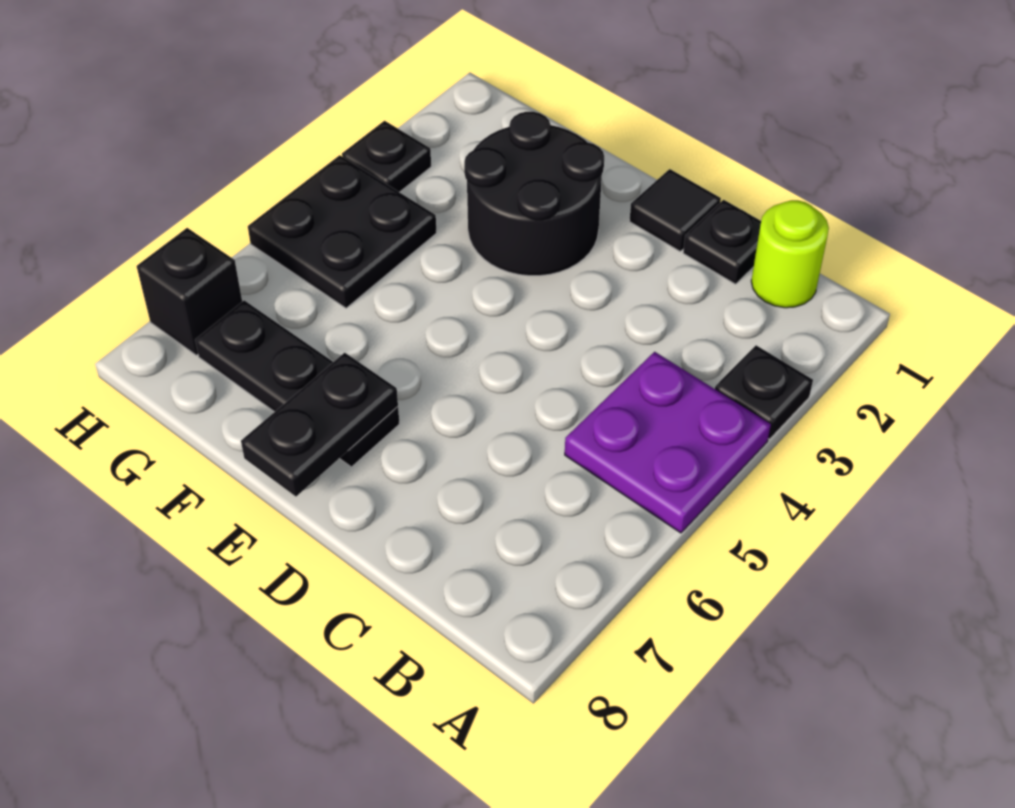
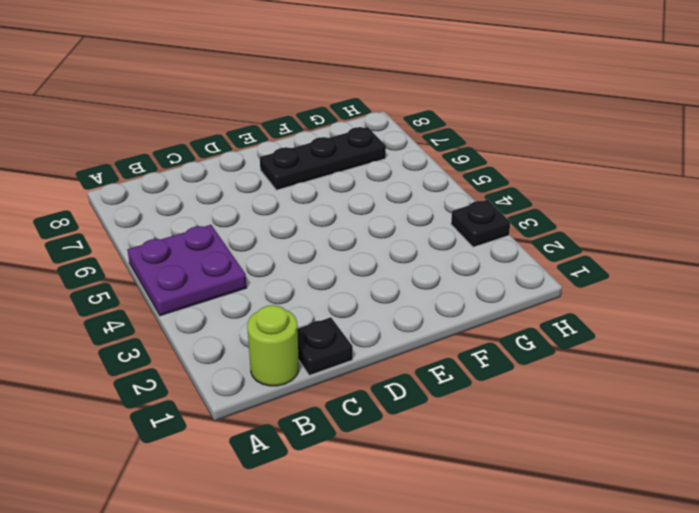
none -> black 1x1 plate [715,345,813,439]
none -> black 1x1 tile [630,169,721,251]

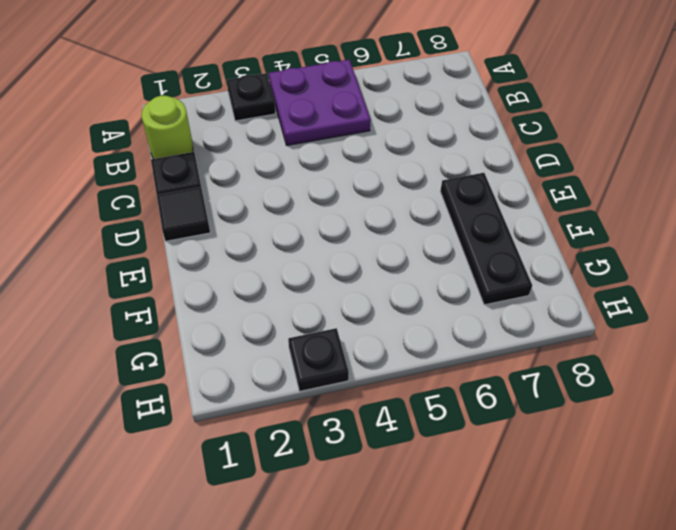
none -> black 2x2 round brick [464,112,604,276]
none -> black 2x2 plate [248,155,437,308]

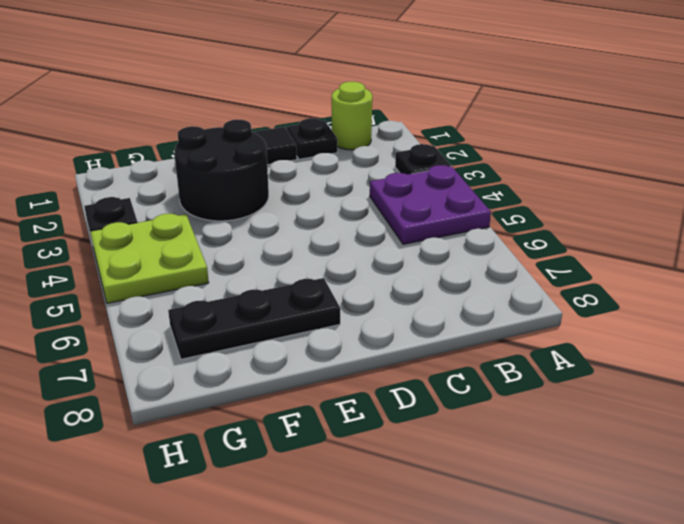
lime 2x2 plate [90,214,209,303] -> black 2x2 plate [248,155,437,308]
none -> black 1x1 brick [137,228,242,355]
none -> black 1x2 plate [241,353,398,496]

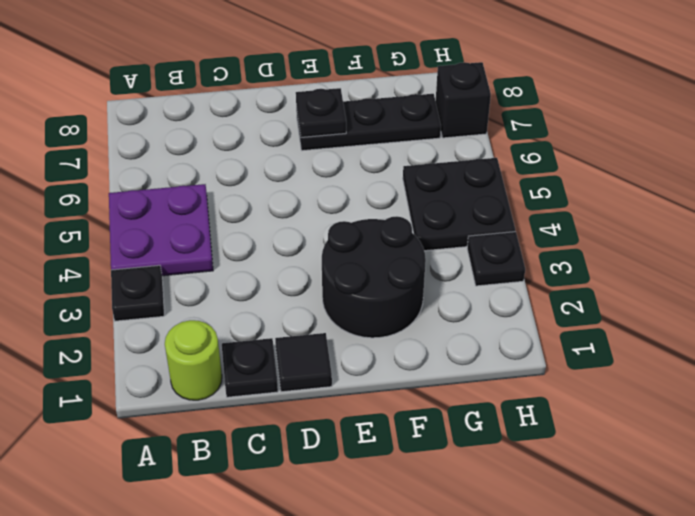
black 1x1 plate [296,88,346,137] -> black 1x2 plate [241,353,398,496]

